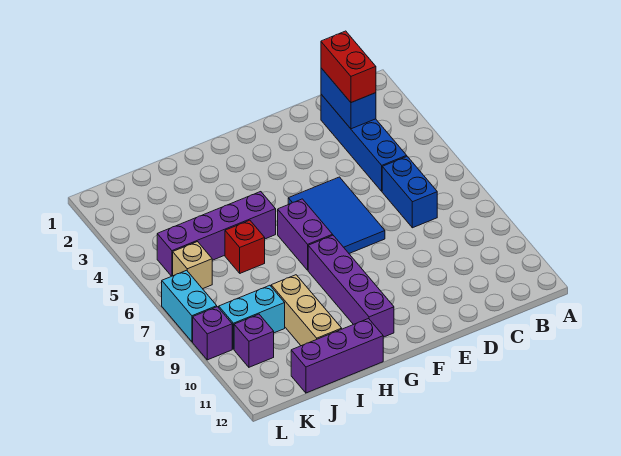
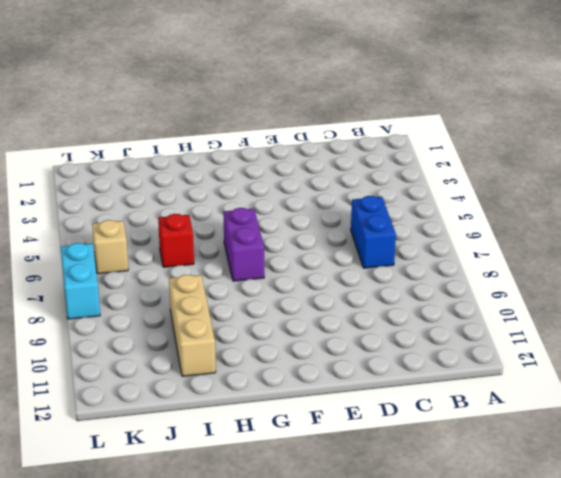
none -> blue 1x4 brick [321,94,407,191]
none -> blue 2x3 tile [288,177,385,253]
none -> purple 1x4 brick [308,235,394,337]

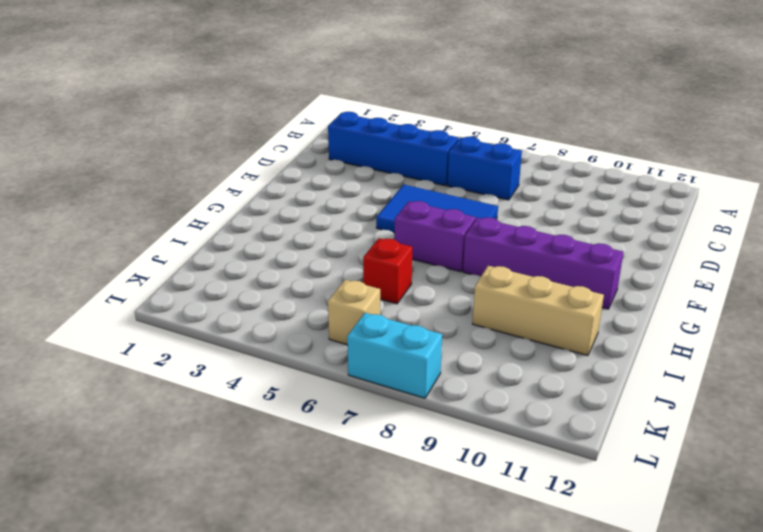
none -> purple 1x4 brick [157,192,276,276]
none -> purple 1x3 brick [291,319,383,393]
none -> cyan 1x2 brick [219,285,285,349]

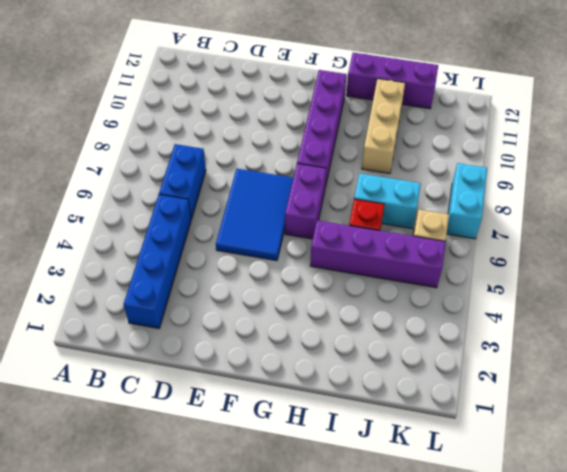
cyan 1x2 brick [354,173,421,228] -> cyan 1x2 brick moved to [219,285,285,349]
none -> purple 1x1 brick [234,314,274,367]
none -> purple 1x1 brick [193,307,232,360]
none -> blue 1x2 brick [321,68,376,129]

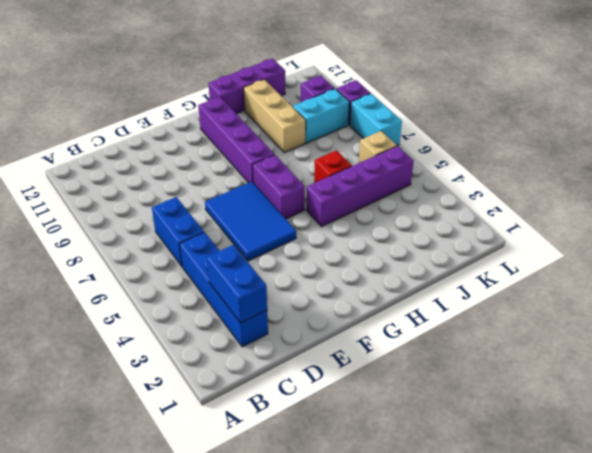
none -> red 1x2 brick [321,31,376,103]

